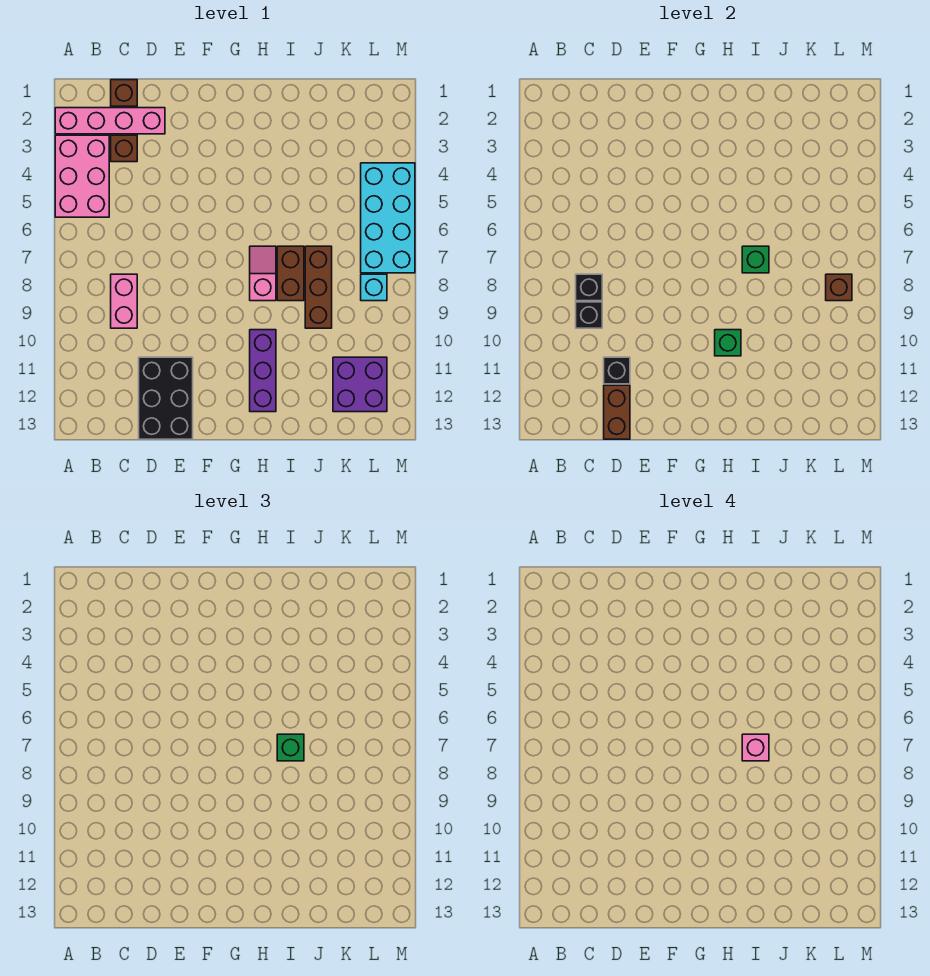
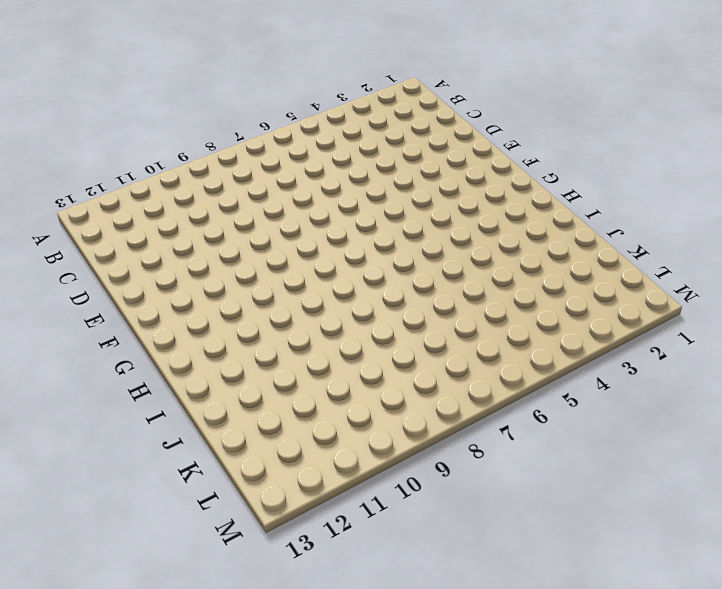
none -> pink 1x4 brick [55,108,165,134]
none -> pink 2x3 brick [55,135,109,217]
none -> brown 1x1 brick [111,80,137,106]

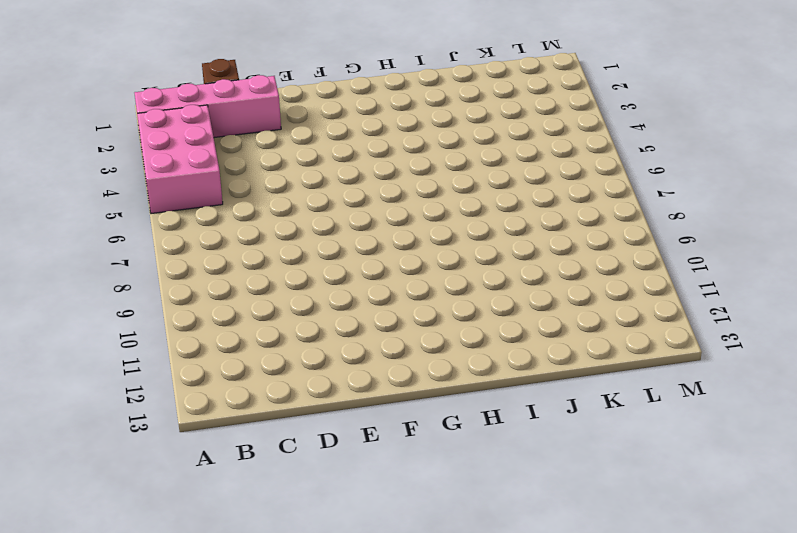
none -> brown 1x1 brick [111,135,137,162]
none -> pink 1x2 brick [111,274,137,328]
none -> black 2x3 brick [139,357,193,439]

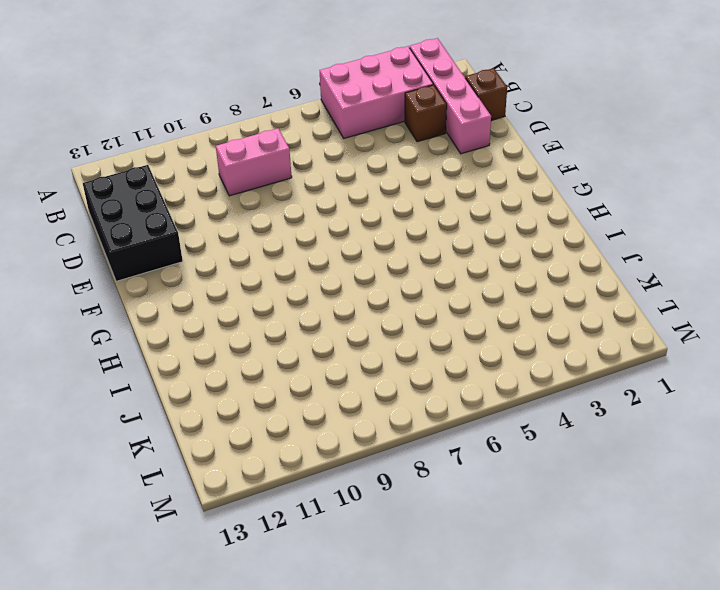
black 2x3 brick [83,165,183,281] -> black 2x3 brick turned to [139,357,193,439]
none -> pink 1x2 slope [250,246,276,301]
none -> purple 1x3 brick [250,330,276,412]
none -> brown 1x2 brick [277,246,304,301]

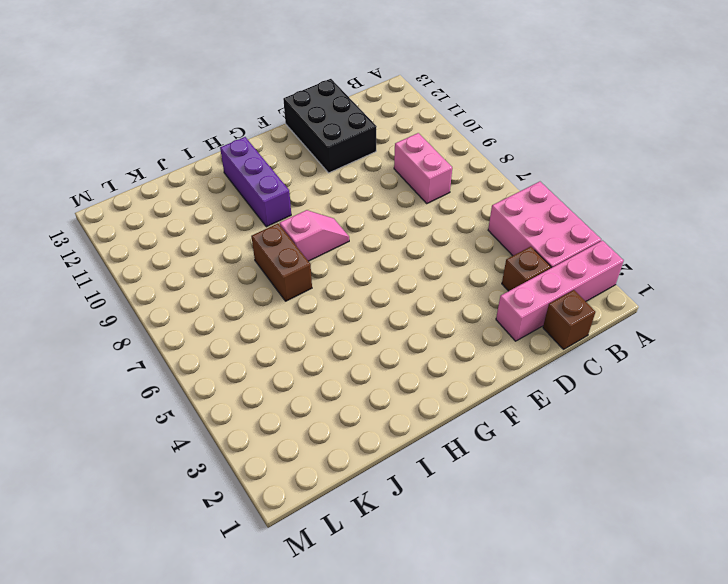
pink 1x2 slope [280,210,349,261] -> pink 1x2 slope turned to [250,246,276,301]
none -> brown 1x3 brick [305,246,332,328]
none -> purple 2x2 brick [333,357,387,412]
none -> cyan 2x4 brick [361,163,415,273]

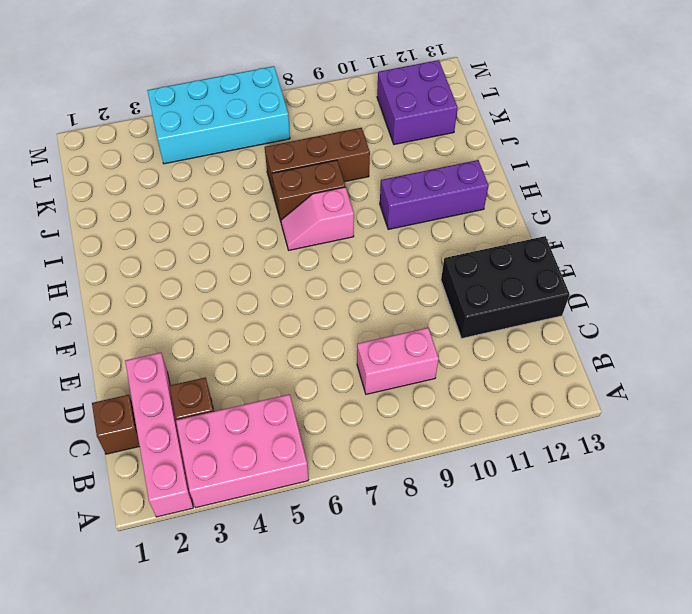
none -> cyan 1x1 brick [361,274,387,301]
none -> black 1x1 brick [576,274,602,301]
none -> black 1x1 brick [576,302,602,328]

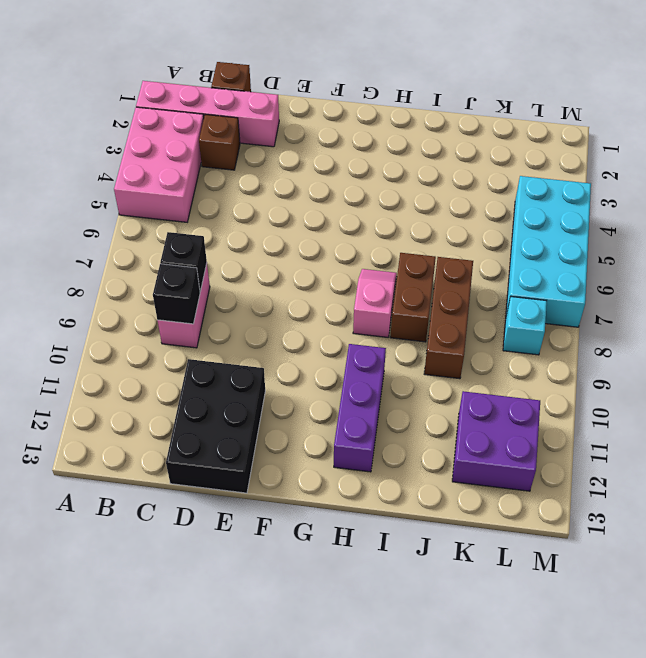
none -> black 1x1 brick [604,357,630,384]
none -> brown 1x2 brick [604,385,630,439]
none -> green 1x1 brick [715,330,741,356]

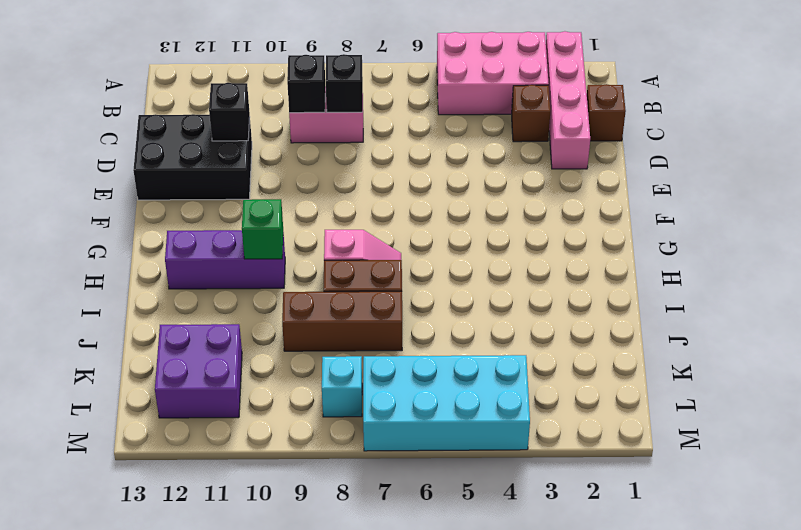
none -> brown 1x2 brick [604,385,630,439]
none -> green 1x1 brick [742,246,769,273]
none -> brown 1x1 brick [826,274,852,301]

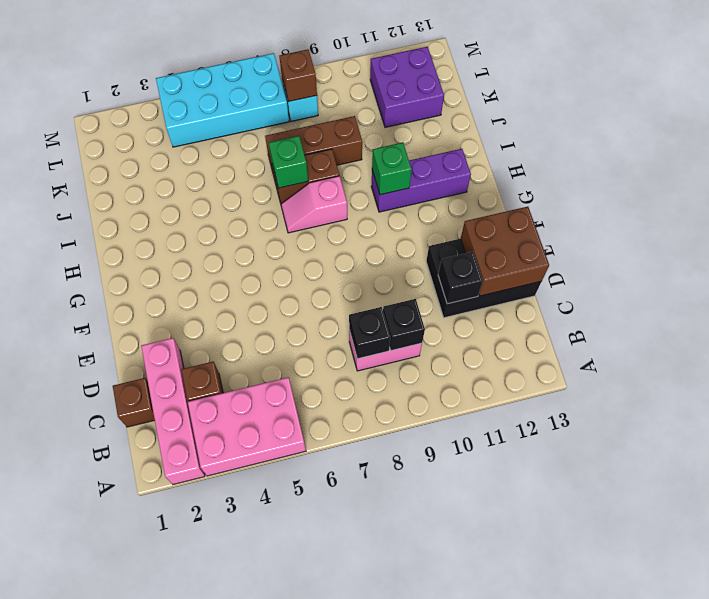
brown 2x2 brick [461,207,549,296] -> brown 1x2 brick [604,385,630,439]
none -> green 1x1 brick [277,734,304,761]
none -> pink 1x1 brick [742,734,769,761]

